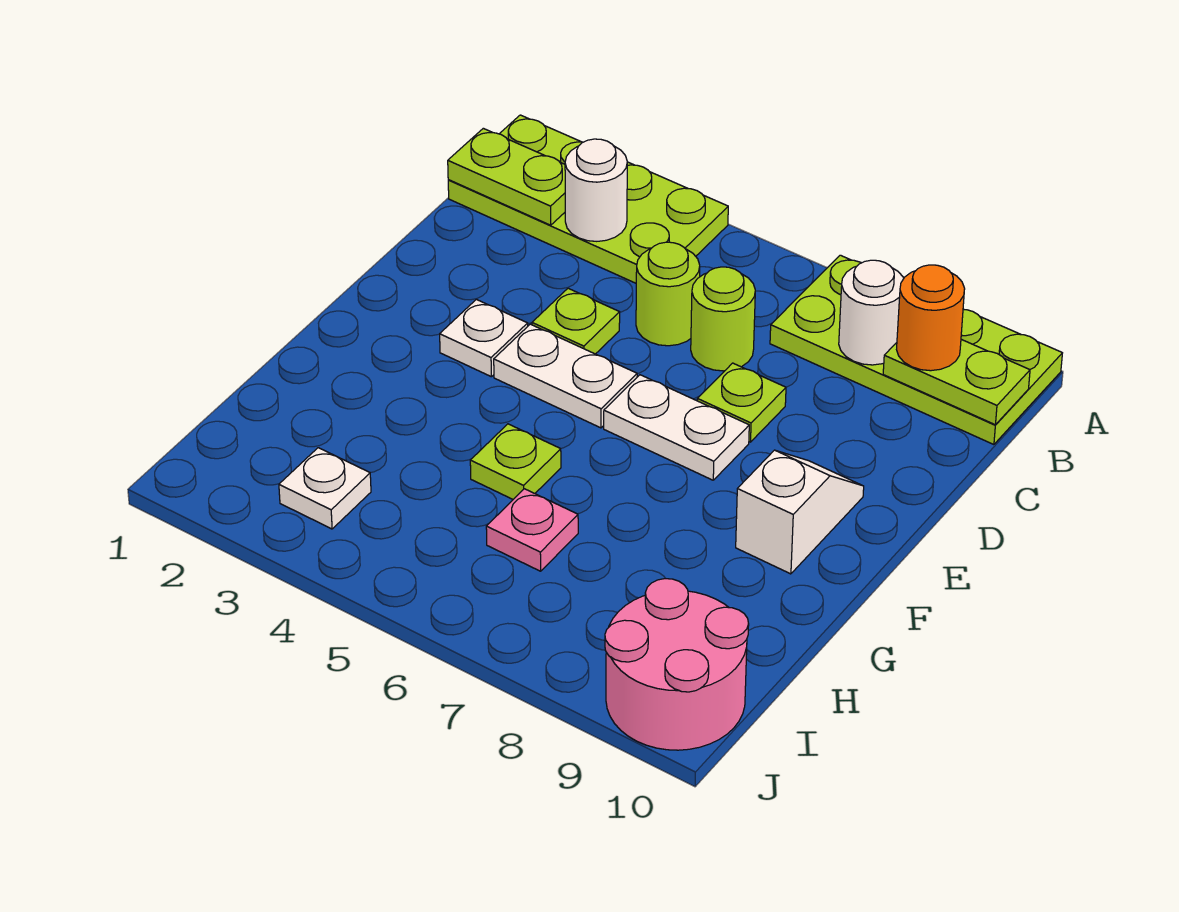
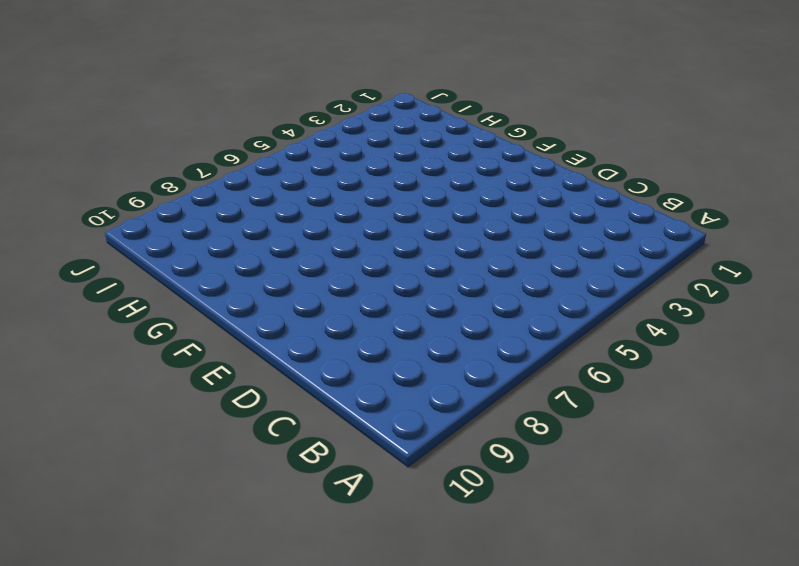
none -> lime 2x4 plate [448,115,728,283]
none -> lime 2x4 plate [770,255,1062,445]
none -> lime 1x1 round brick [636,242,700,346]

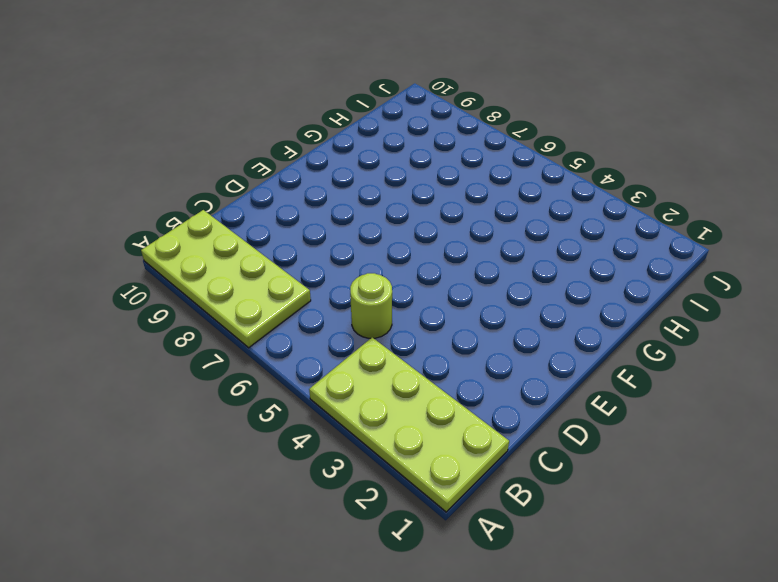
none -> lime 1x1 round brick [691,267,755,371]
none -> lime 1x1 plate [532,288,620,354]
none -> lime 1x1 plate [697,363,786,442]

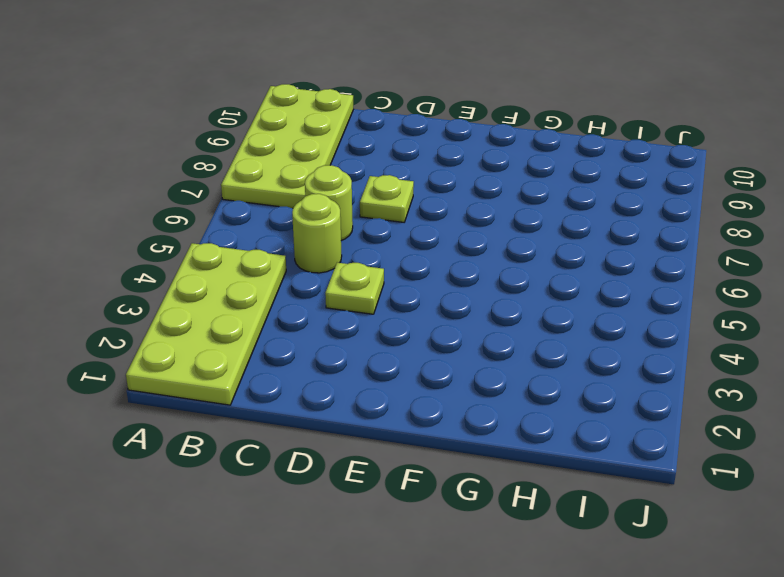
none -> white 1x1 plate [440,299,528,377]
none -> white 1x2 plate [494,324,637,428]
none -> white 1x2 plate [604,375,749,480]

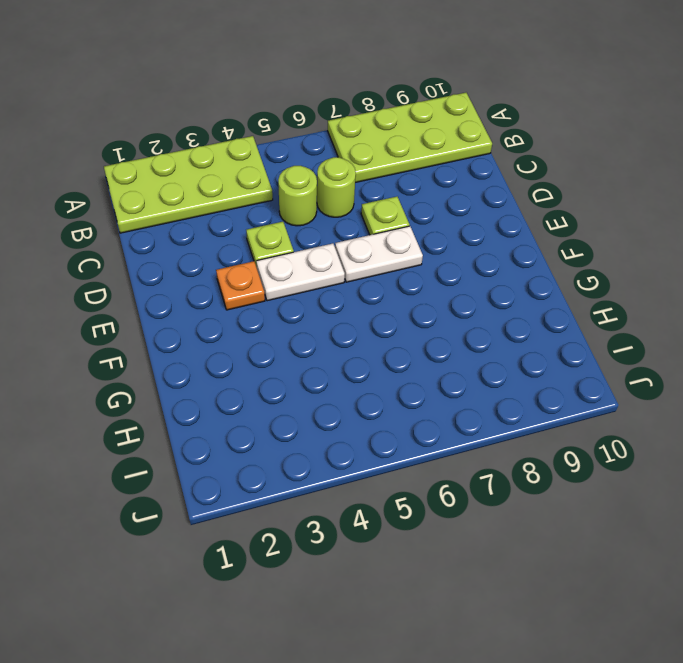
orange 1x1 plate [216,261,265,310] -> white 1x1 plate [440,299,528,377]
none -> white 1x2 slope [736,450,864,574]
none -> lime 1x1 plate [470,424,561,499]
none -> pink 1x1 plate [486,489,578,571]

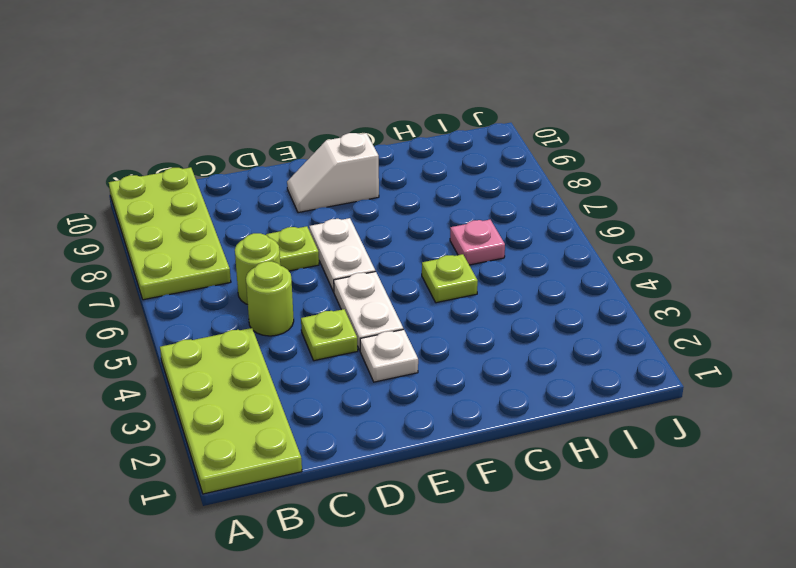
none -> white 1x1 plate [279,448,371,529]
none -> pink 2x2 round brick [605,579,749,750]
none -> lime 1x2 plate [448,128,565,225]

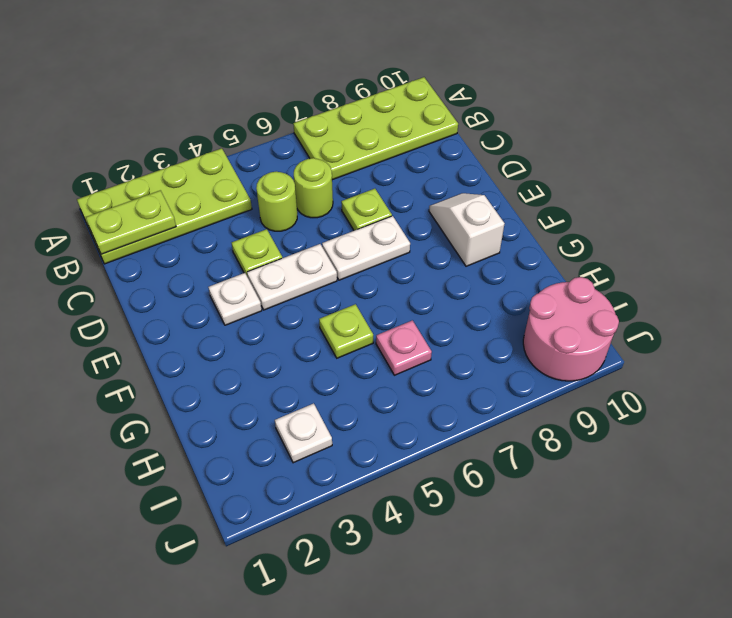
none -> white 1x1 round brick [565,139,627,241]
none -> white 1x1 round brick [839,260,904,365]
none -> lime 1x2 plate [883,339,1030,425]

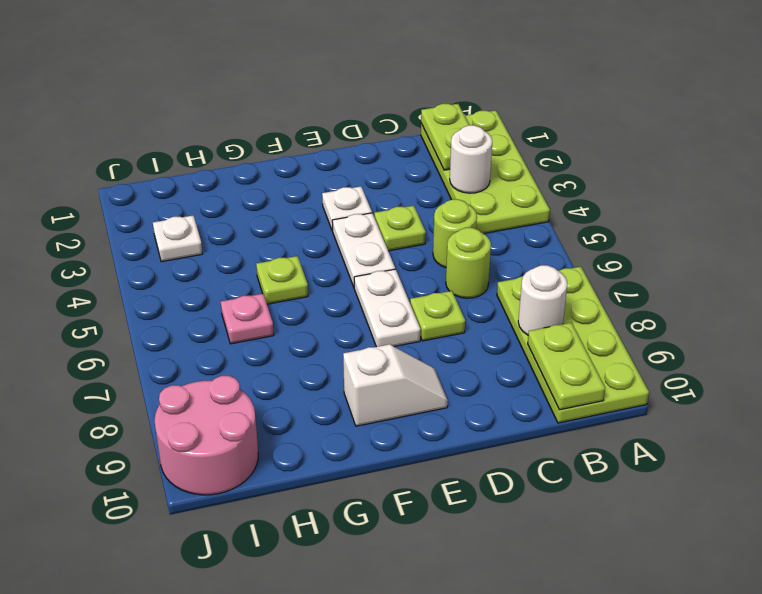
none -> orange 1x1 round brick [897,265,965,371]

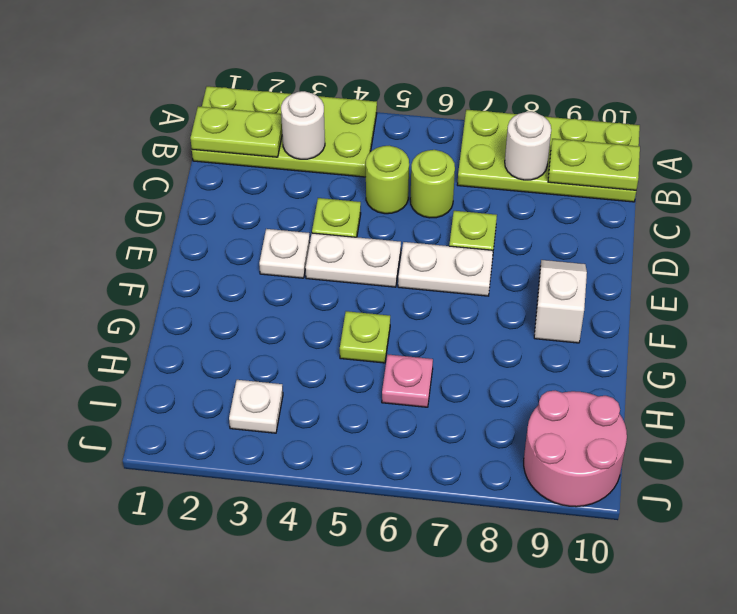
none -> orange 1x1 round brick [897,265,965,371]

